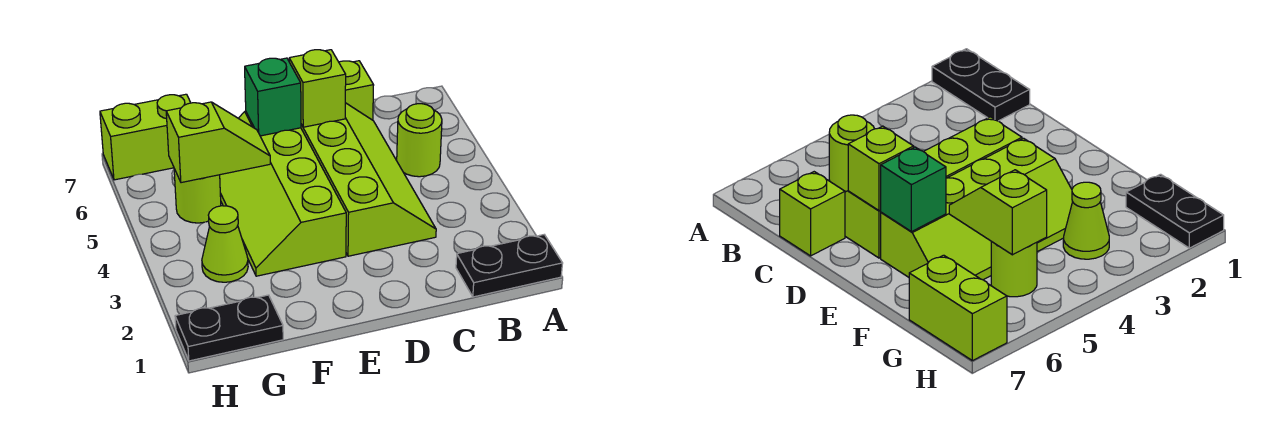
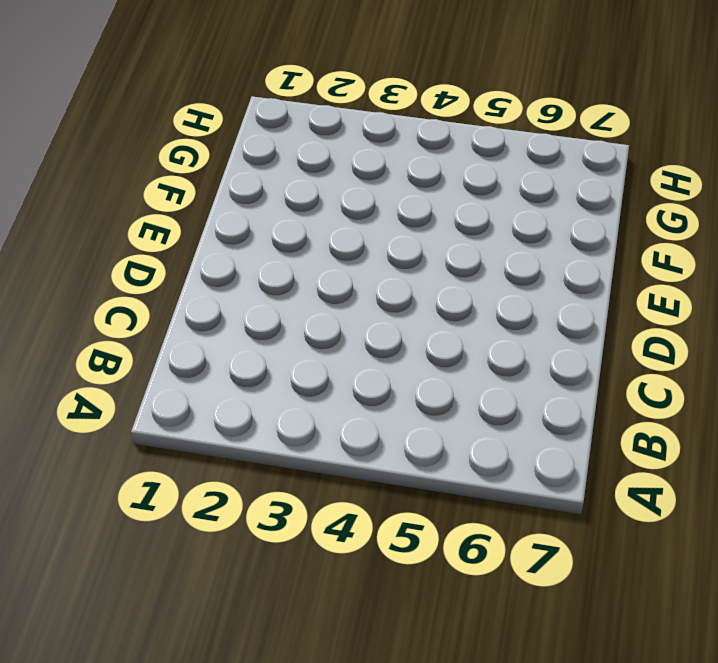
none -> black 1x2 plate [456,235,563,297]
none -> lime 1x1 round brick [397,104,442,177]
none -> lime 2x4 slope [301,103,436,256]

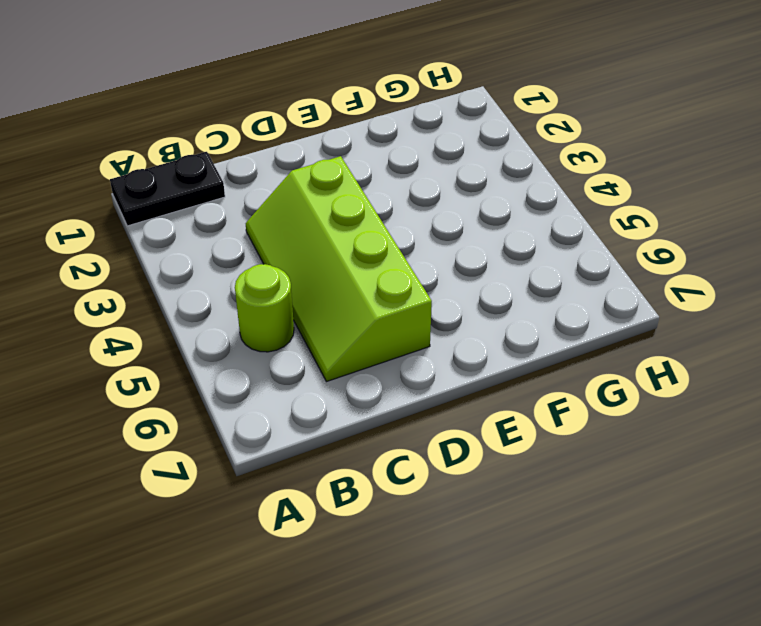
none -> lime 1x1 brick [339,61,374,120]
none -> lime 2x4 slope [220,111,346,276]
none -> black 1x2 plate [175,295,283,361]

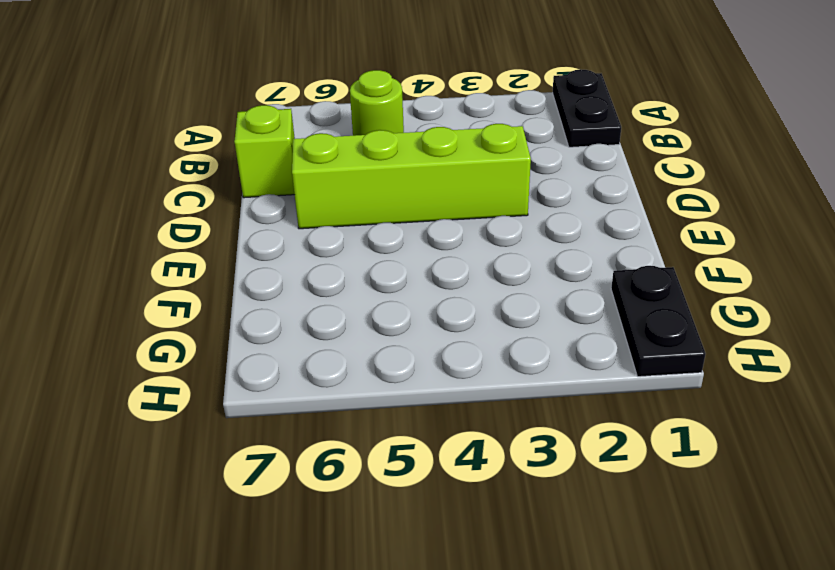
none -> lime 2x4 slope [220,111,346,276]
none -> lime 1x1 cone [202,206,248,282]
none -> lime 1x1 round brick [174,169,221,223]

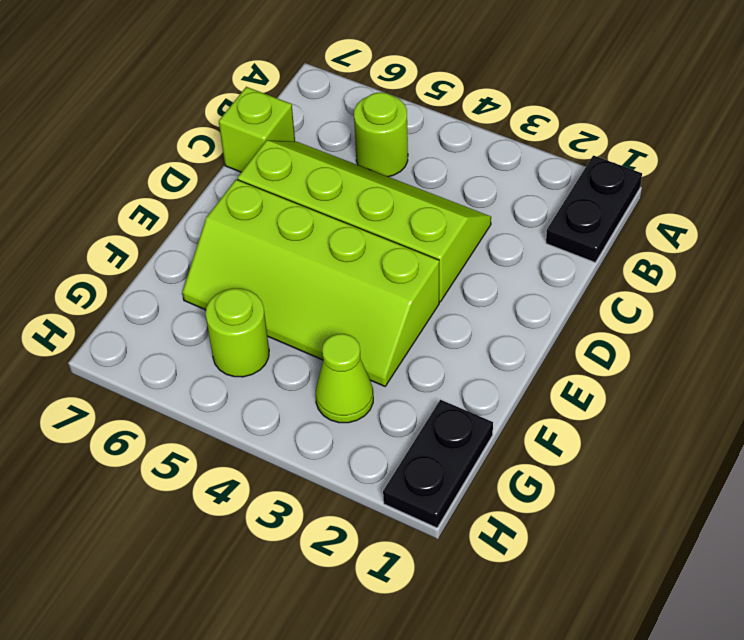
none -> lime 1x2 brick [100,94,191,180]
none -> lime 1x1 brick [289,50,346,127]
none -> green 1x1 brick [245,58,301,136]

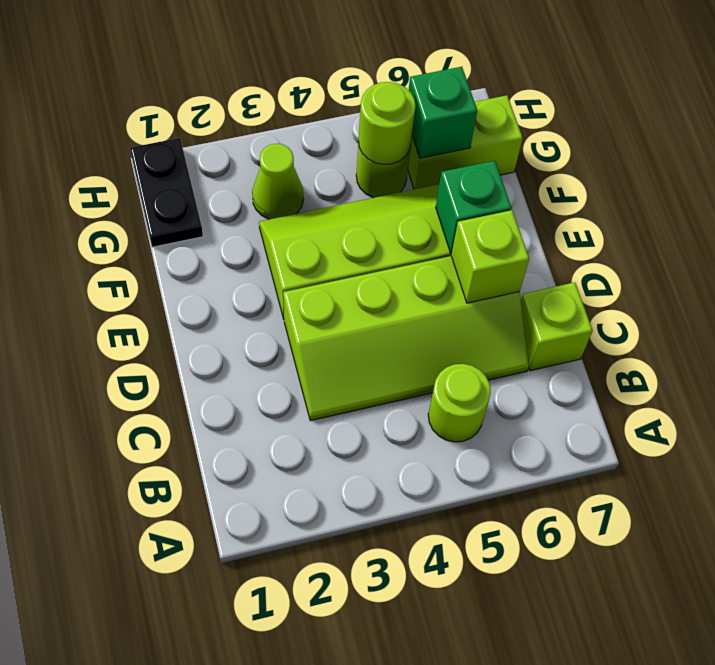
lime 1x1 round brick [359,82,416,165] -> lime 1x2 slope [166,102,270,183]
lime 1x2 brick [408,95,523,189] -> lime 1x2 brick turned to [100,94,191,180]
green 1x1 brick [409,67,477,158] -> none
none -> black 1x2 plate [456,235,563,297]

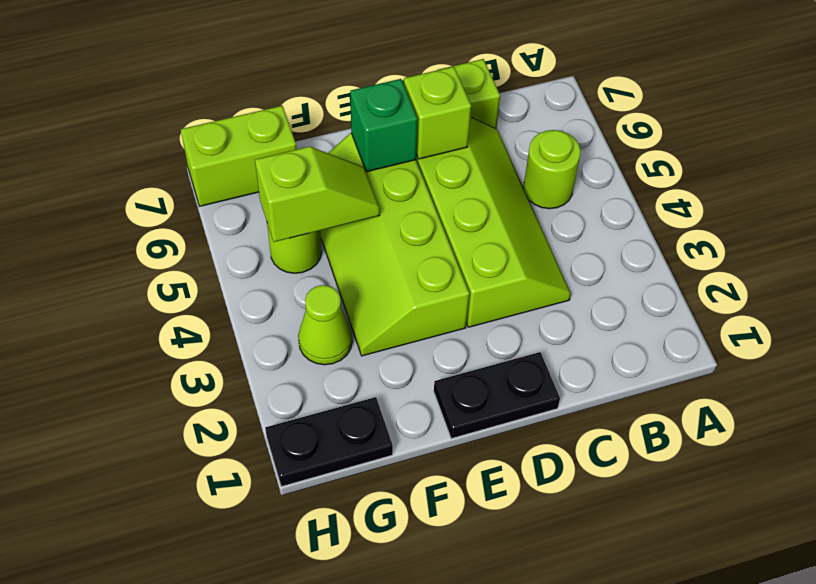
black 1x2 plate [434,352,560,439] -> black 1x2 plate moved to [456,235,563,297]

